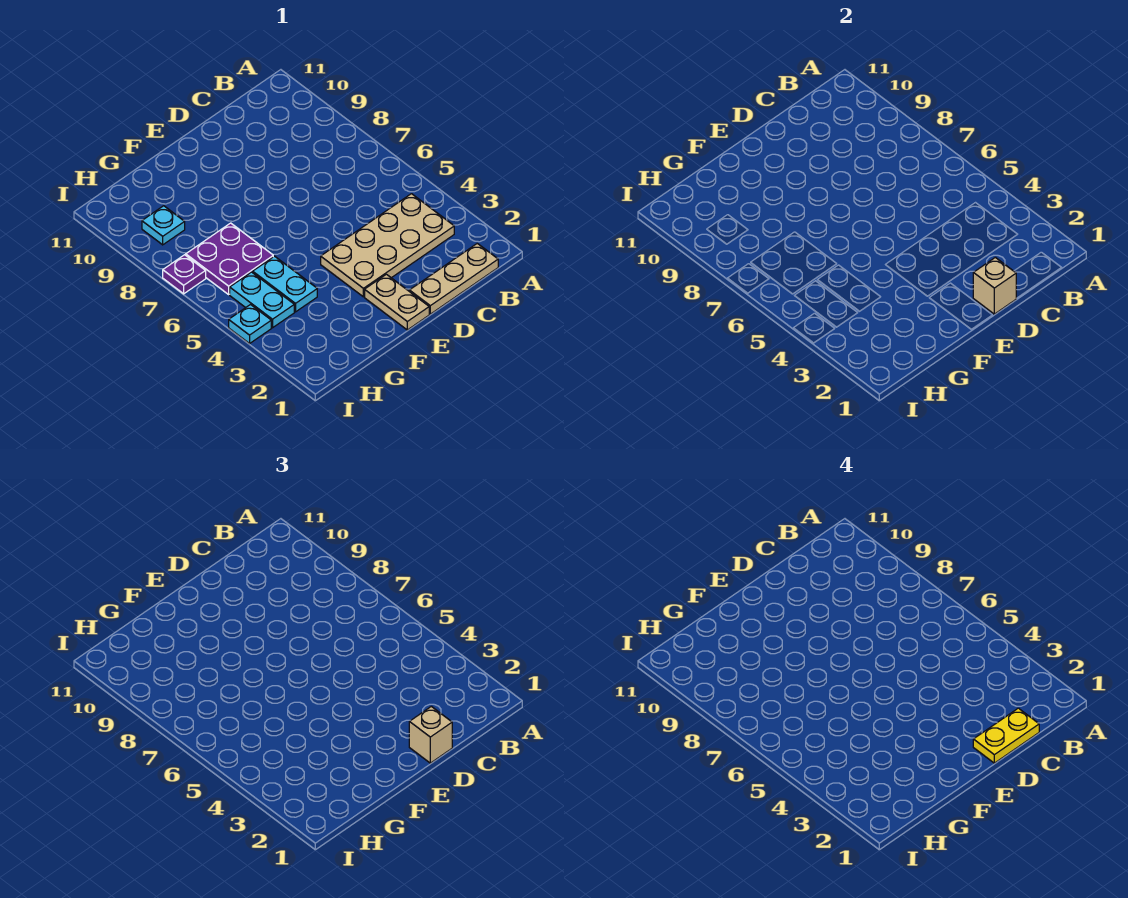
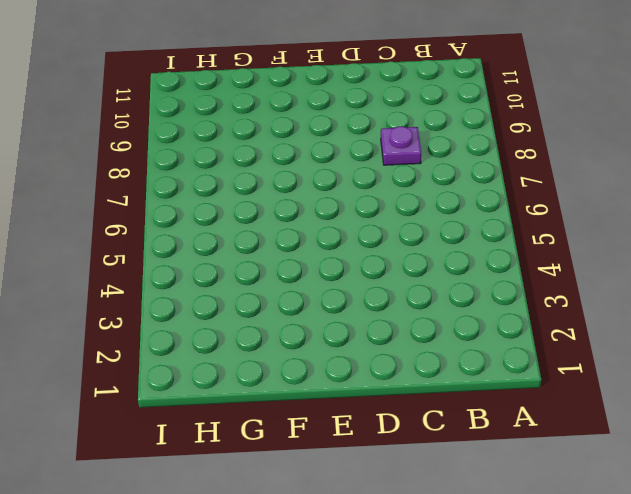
purple 1x1 plate [381,126,421,165] -> purple 1x1 plate moved to [163,255,206,294]
none -> tan 1x3 plate [409,243,498,314]
none -> tan 2x4 plate [321,194,454,297]
none -> tan 1x2 plate [365,274,429,330]

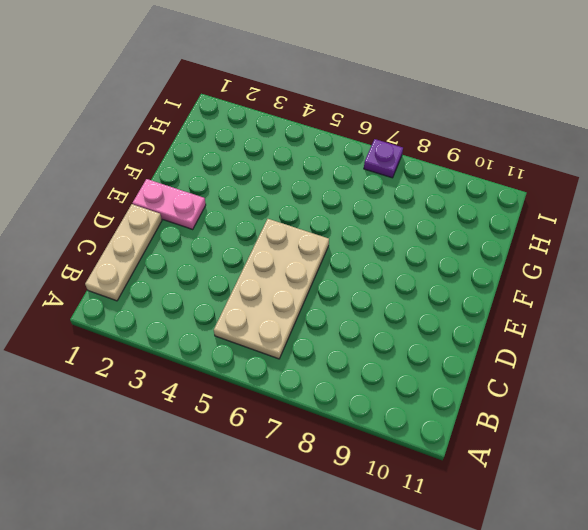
tan 2x4 plate [214,219,329,359] -> tan 2x4 plate moved to [321,194,454,297]
pink 1x2 plate [133,179,206,229] -> tan 1x2 plate [365,274,429,330]
none -> cyan 1x2 plate [253,256,317,312]
none -> purple 2x2 plate [186,223,273,294]
none -> cyan 1x2 plate [230,272,294,328]

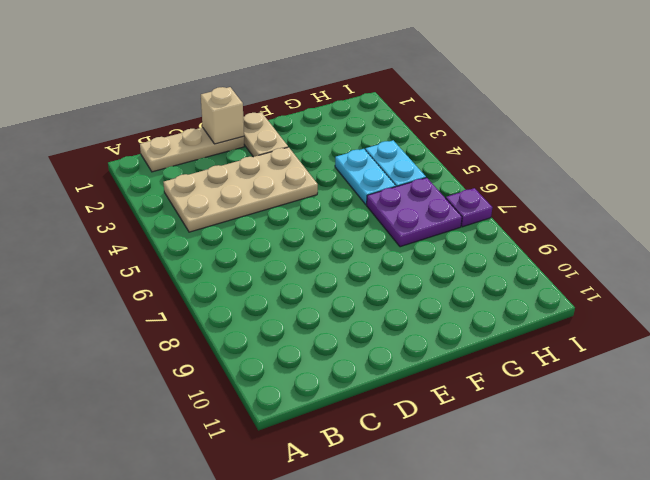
none -> cyan 1x1 plate [142,206,185,245]
none -> cyan 1x1 plate [229,305,271,344]
none -> tan 1x1 brick [409,706,452,763]

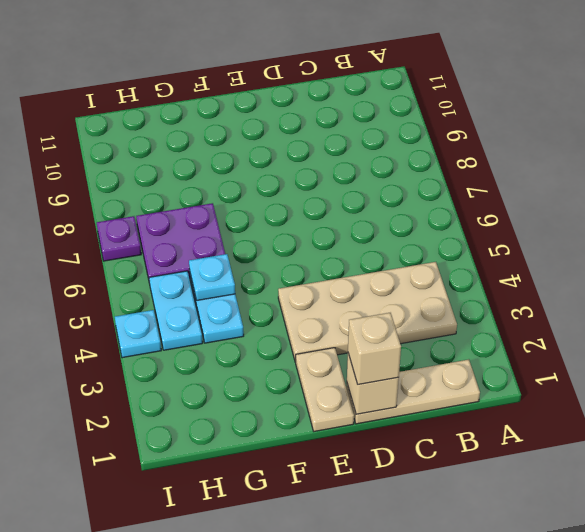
cyan 1x1 plate [189,254,235,301] -> cyan 1x1 plate moved to [142,206,185,245]
none -> yellow 1x2 plate [973,708,1039,763]

